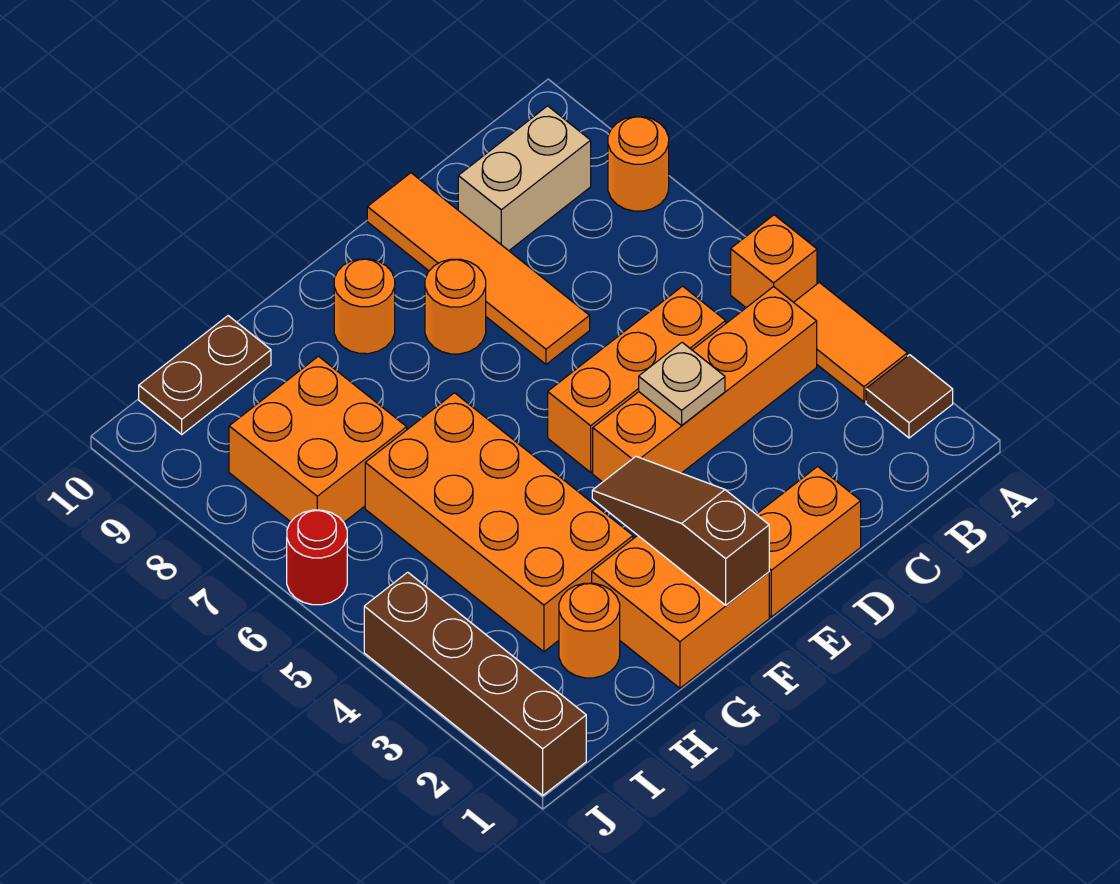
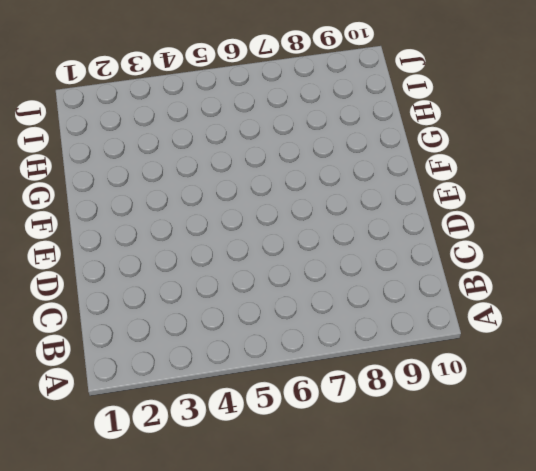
none -> brown 1x1 tile [866,355,953,438]
none -> orange 1x2 tile [794,282,907,402]
none -> orange 1x1 brick [731,215,817,308]

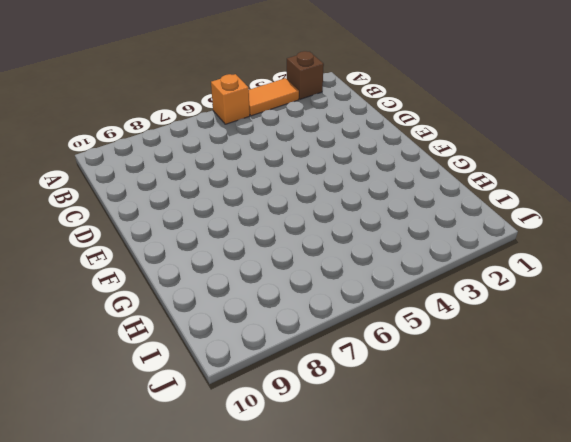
brown 1x1 brick [287,51,324,99] -> brown 1x1 tile [866,355,953,438]
none -> orange 1x1 round brick [608,117,669,211]
none -> orange 1x4 brick [593,287,817,482]
none -> tan 1x2 brick [458,106,591,251]

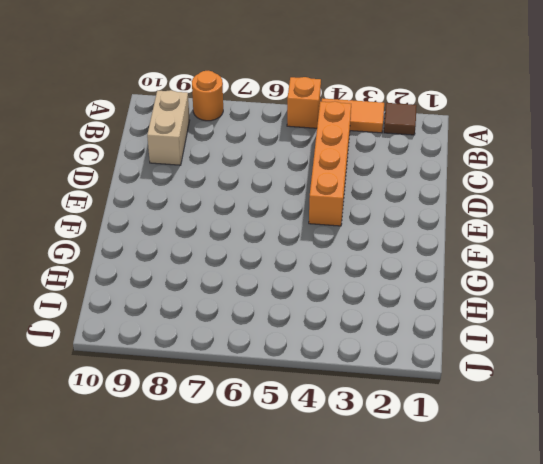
none -> orange 1x3 brick [548,286,726,472]
none -> orange 1x2 brick [756,466,861,617]
none -> orange 1x4 tile [367,173,590,364]

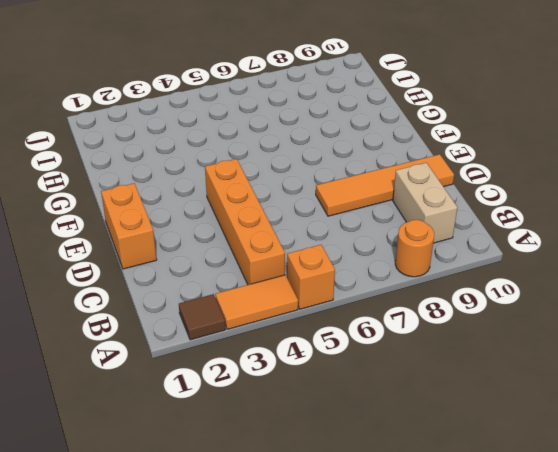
none -> orange 1x3 brick [548,286,726,472]
none -> orange 1x1 round brick [425,259,486,354]
none -> orange 2x2 brick [592,536,769,688]

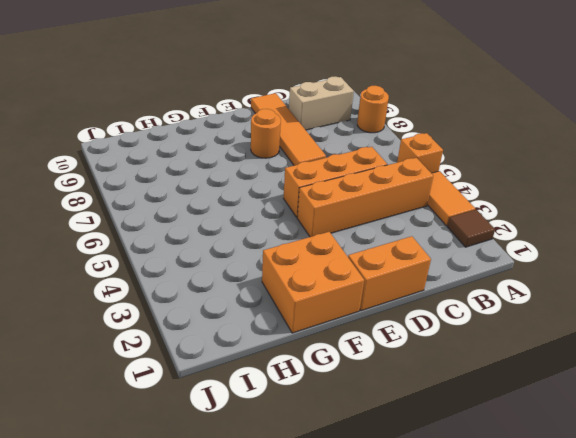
none -> orange 1x1 round brick [334,259,395,354]
none -> orange 2x4 brick [365,393,633,652]
none -> orange 1x1 round brick [559,583,620,678]

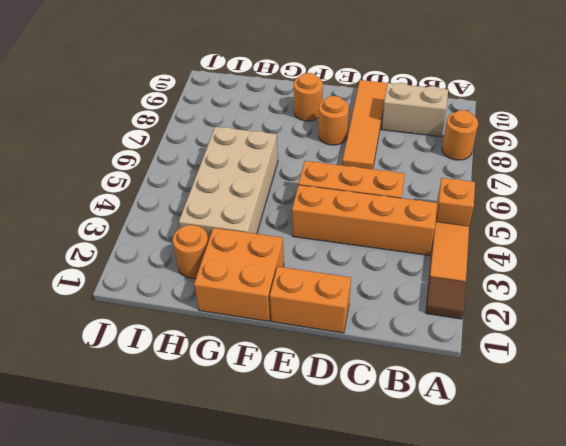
tan 2x4 brick [179,127,278,241] -> orange 2x4 brick [365,393,633,652]
none -> orange 2x2 brick [229,356,407,522]
none -> brown 1x2 plate [139,316,271,434]
none -> brown 1x4 brick [364,572,586,795]

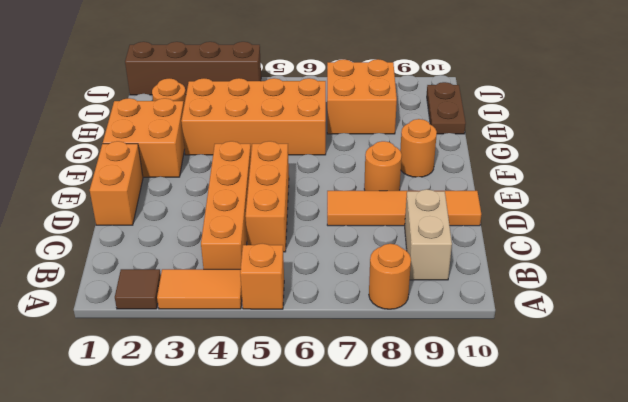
none -> red 1x1 round brick [287,510,347,605]
none -> tan 1x1 plate [639,342,725,425]
none -> brown 1x3 slope [592,457,769,605]

